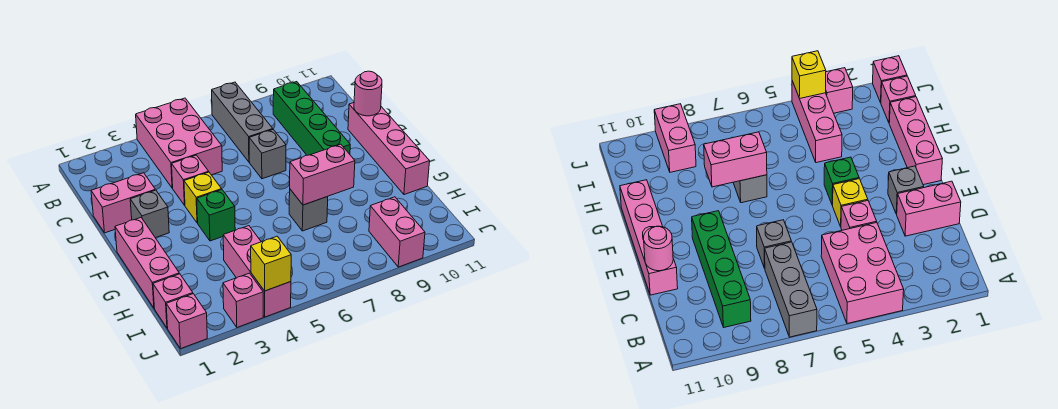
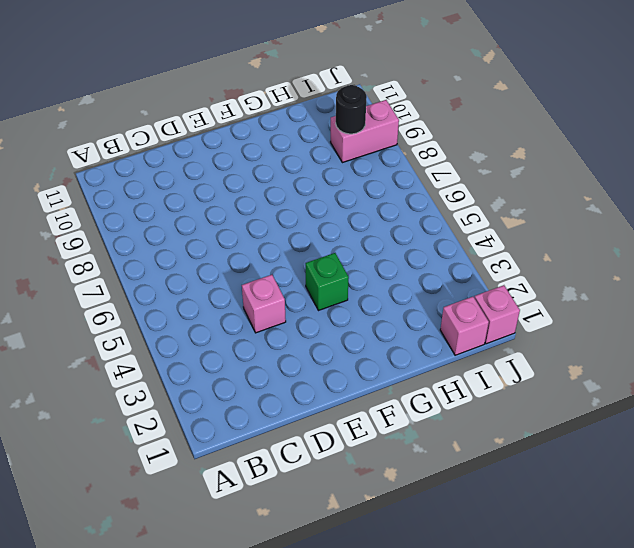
black 1x1 round brick [336,85,367,134] -> none
none -> pink 2x3 brick [136,98,222,188]
none -> grey 1x3 brick [212,82,273,162]
none -> green 1x4 brick [273,82,350,155]

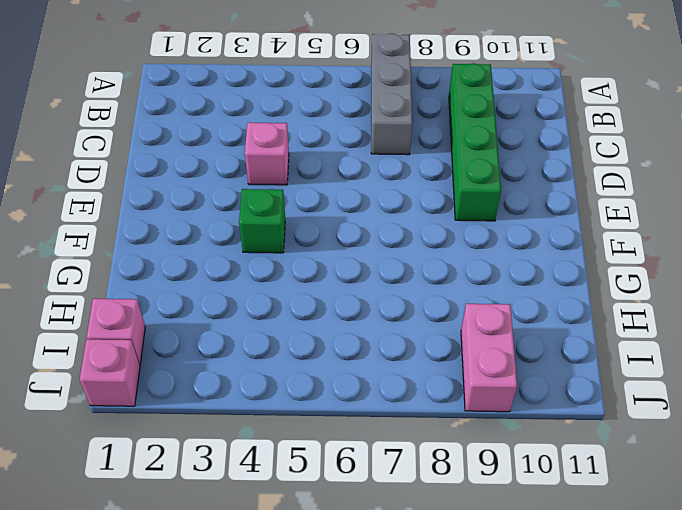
none -> pink 2x3 brick [136,98,222,188]
none -> pink 1x2 brick [91,173,155,233]
none -> grey 1x1 brick [249,129,286,179]

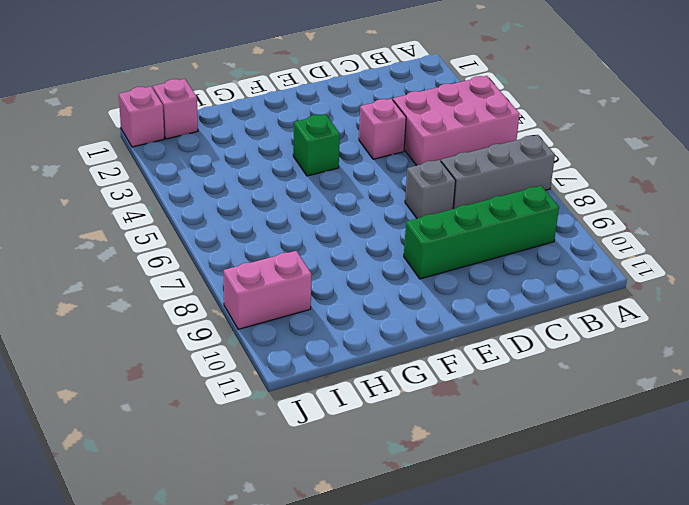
none -> pink 1x2 brick [91,173,155,233]
none -> pink 1x4 brick [348,103,430,195]
none -> grey 1x1 brick [130,190,169,238]

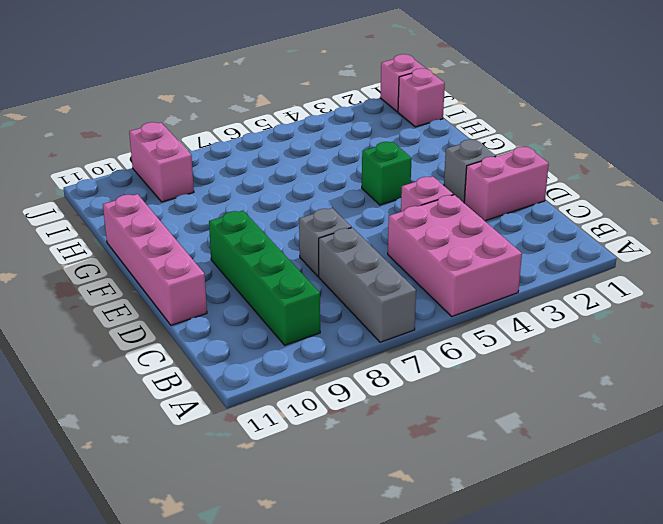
none -> yellow 1x1 brick [184,172,222,223]
none -> pink 1x3 brick [115,218,179,308]
none -> grey 1x1 brick [289,189,328,231]

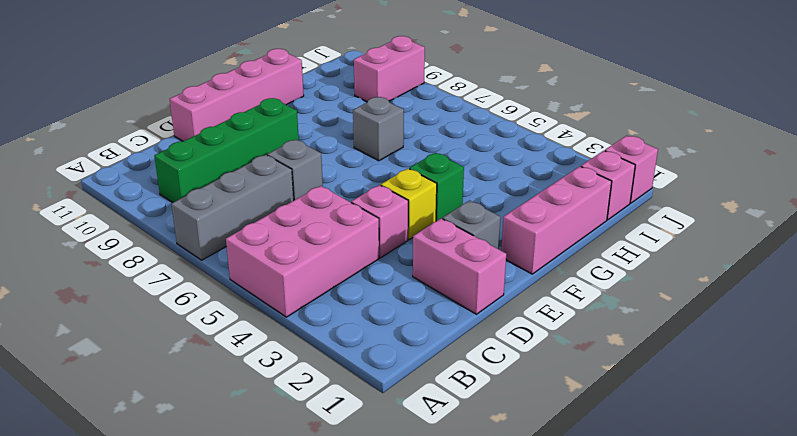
none -> pink 1x3 brick [223,226,291,317]
none -> pink 1x1 brick [223,273,263,327]
none -> pink 1x1 round brick [354,71,382,116]

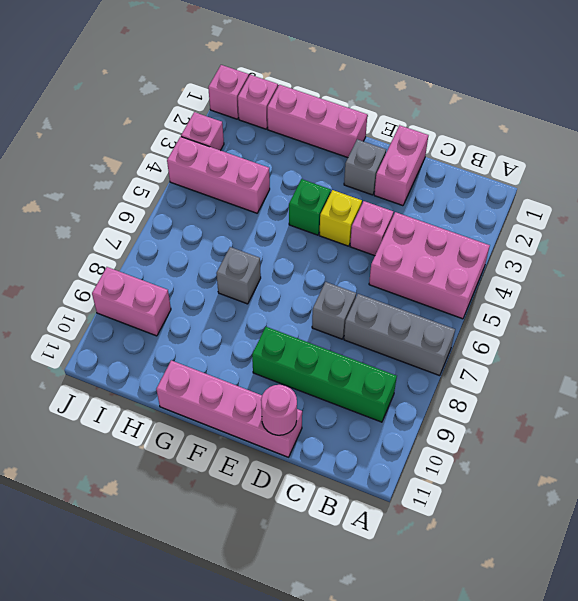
none -> pink 1x2 brick [290,144,355,205]
none -> yellow 1x1 brick [251,236,291,291]

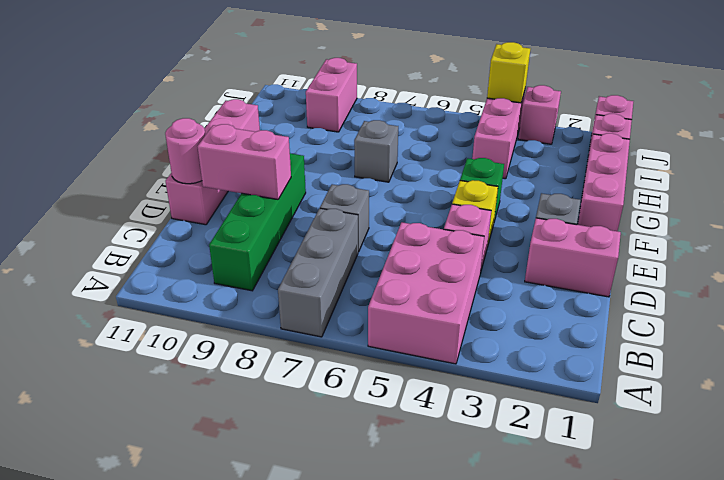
pink 1x2 brick [197,124,291,199] -> pink 1x2 brick moved to [290,144,355,205]

